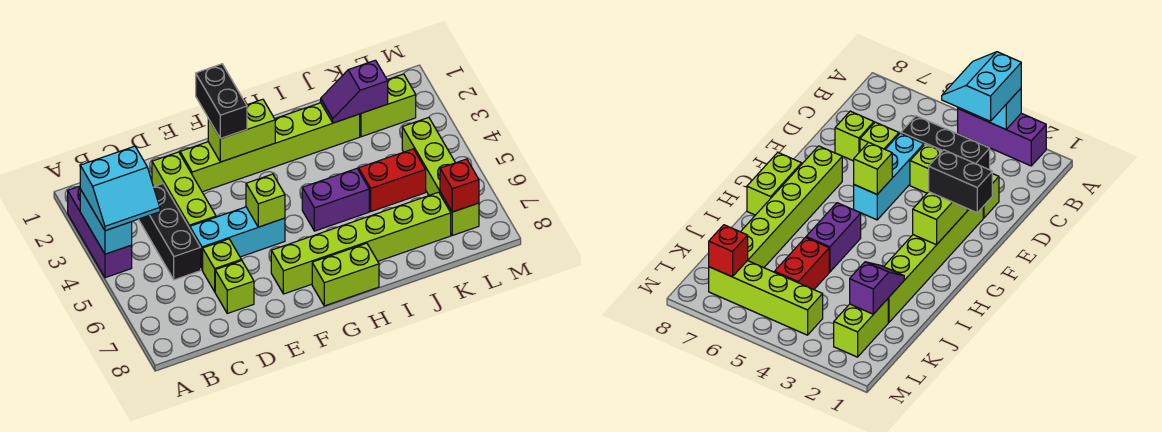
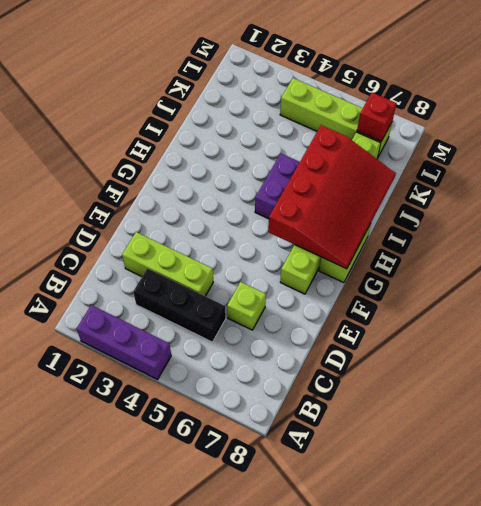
red 3x4 slope [268,125,396,269] -> none
none -> cyan 1x3 brick [190,207,285,270]
none -> lime 1x1 brick [215,260,254,313]
none -> lime 1x6 brick [180,103,360,192]

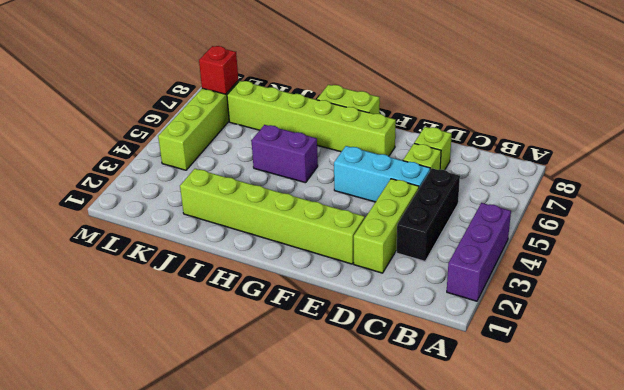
none -> red 1x2 brick [359,149,426,211]
none -> lime 1x2 brick [360,74,416,137]
none -> cyan 1x2 brick [80,189,132,254]

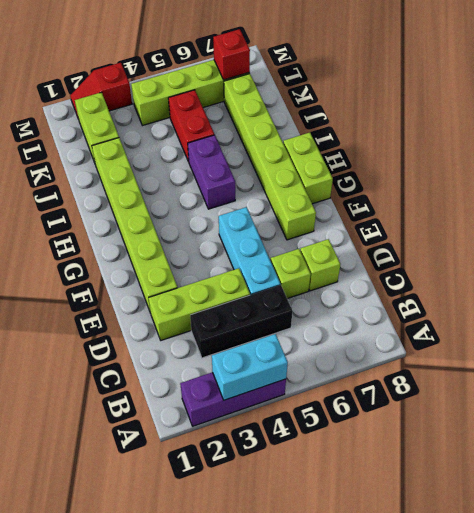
red 1x2 slope [70,63,132,117] -> none
none -> lime 1x2 brick [208,99,275,162]
none -> lime 1x1 brick [246,174,285,227]
none -> purple 1x2 slope [321,60,388,123]

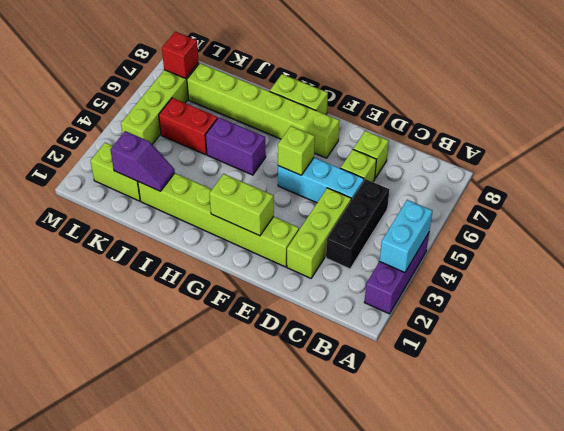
none -> cyan 2x2 slope [80,146,160,231]
none -> black 1x2 brick [196,64,247,139]

